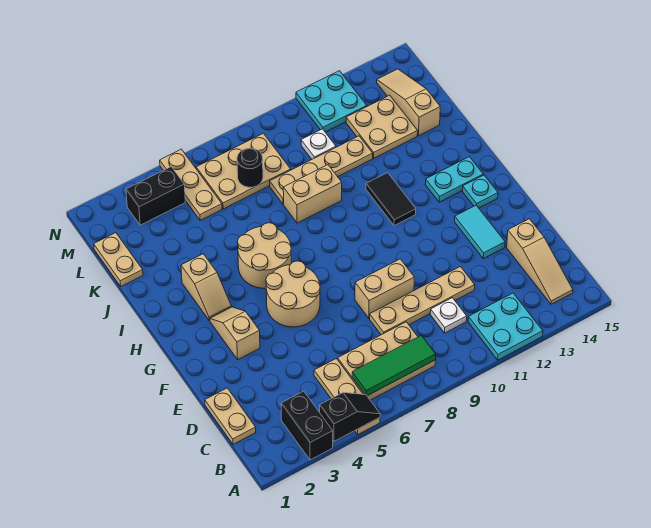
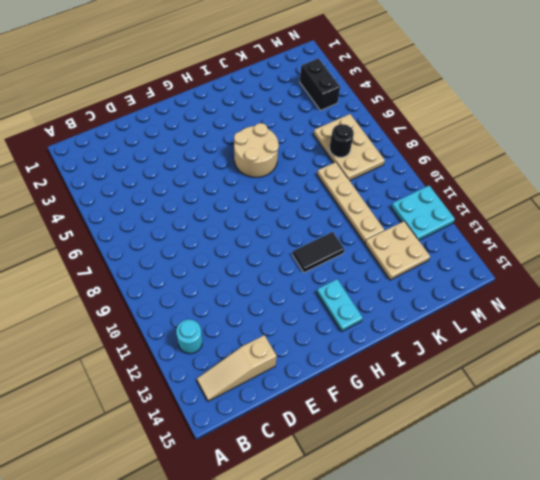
cyan 1x1 round brick [176,320,202,354] -> cyan 2x2 plate [468,293,543,360]
none -> black 1x2 brick [281,391,333,460]
none -> tan 1x3 plate [314,358,380,434]
none -> tan 2x3 plate [338,322,435,400]
none -> tan 1x2 plate [205,388,256,445]

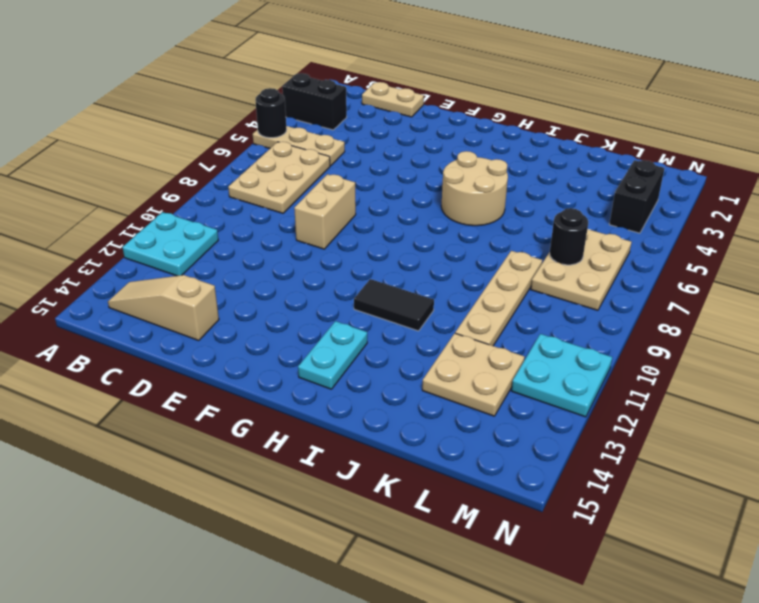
black 1x1 round brick [255,88,287,138] -> black 1x2 slope [320,392,380,441]
none -> white 1x1 plate [430,298,467,333]
none -> tan 1x4 plate [370,267,475,335]
none -> cyan 1x2 tile [455,205,505,259]
none -> tan 1x2 slope [210,307,260,359]

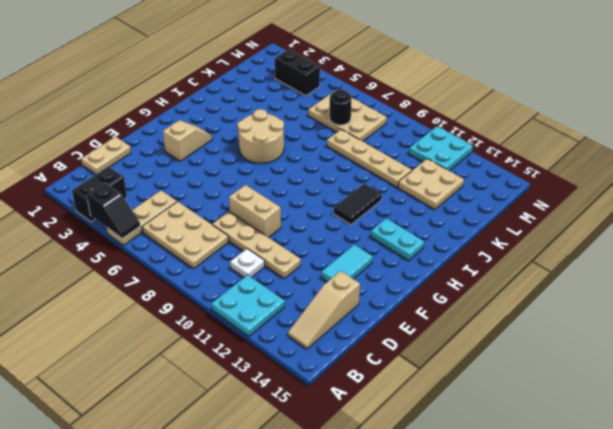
none -> tan 2x2 round brick [266,261,320,327]
none -> cyan 1x1 plate [462,175,498,208]
none -> tan 1x2 slope [181,254,231,321]
none -> tan 1x2 brick [283,165,342,223]

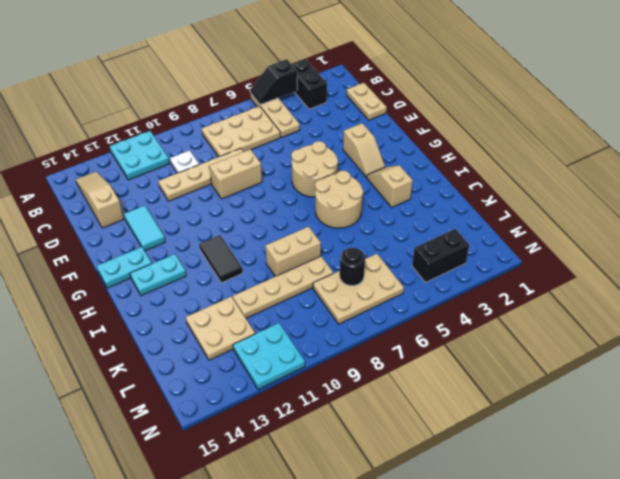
cyan 1x2 plate [97,247,152,288] -> cyan 1x1 plate [462,175,498,208]
none -> tan 1x2 plate [94,233,143,286]
none -> tan 1x3 slope [377,69,440,136]
none -> tan 1x3 plate [160,149,222,220]
none -> white 1x1 plate [301,129,336,159]

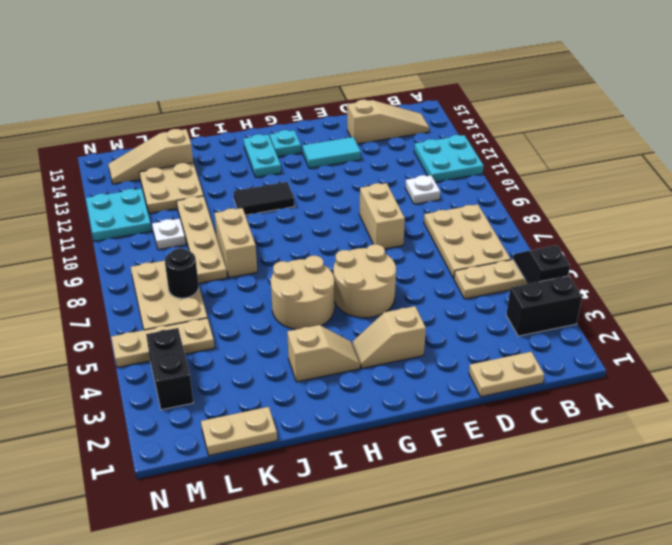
none -> tan 1x4 plate [370,267,475,335]
none -> green 1x3 tile [352,335,436,396]

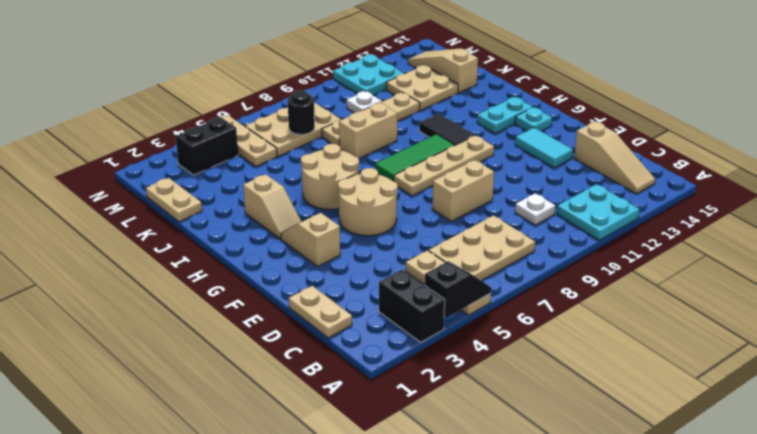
tan 1x4 plate [394,136,494,196] -> tan 1x4 plate moved to [370,267,475,335]
green 1x3 tile [375,134,455,181] -> green 1x3 tile moved to [352,335,436,396]

